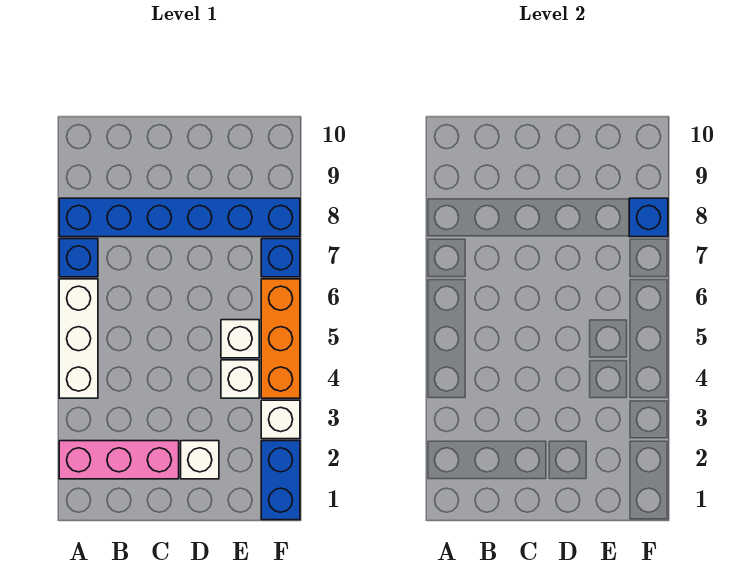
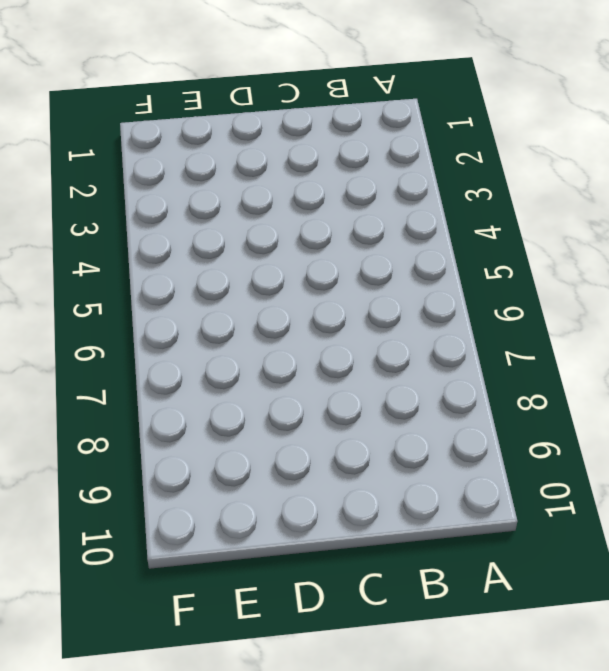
none -> pink 1x3 brick [59,441,179,479]
none -> white 1x3 brick [59,279,98,398]
none -> blue 1x1 brick [59,239,98,277]

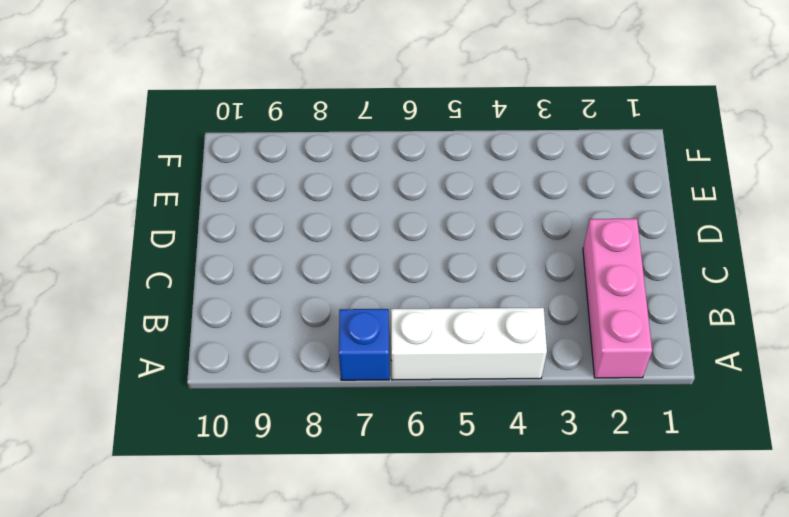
none -> blue 1x6 brick [59,198,300,237]
none -> white 1x1 brick [181,441,219,479]
none -> white 1x1 brick [221,360,259,398]

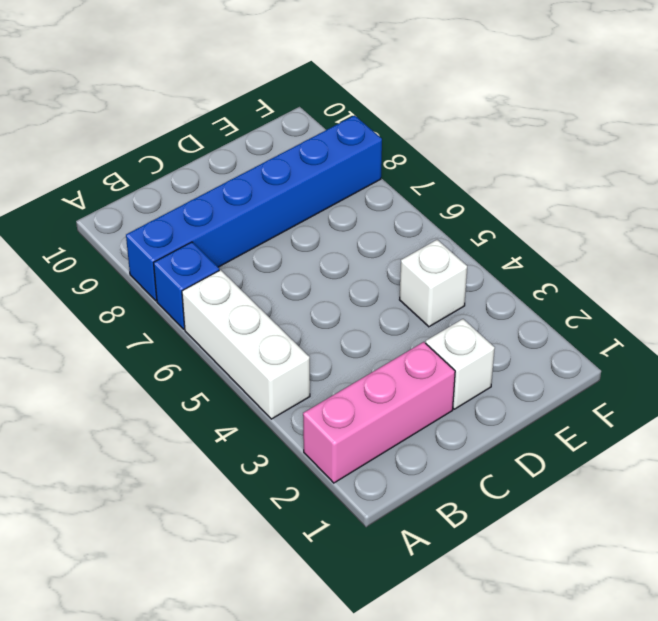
none -> white 1x1 brick [221,320,259,358]
none -> blue 1x2 brick [261,441,300,520]
none -> white 1x1 brick [261,400,300,439]

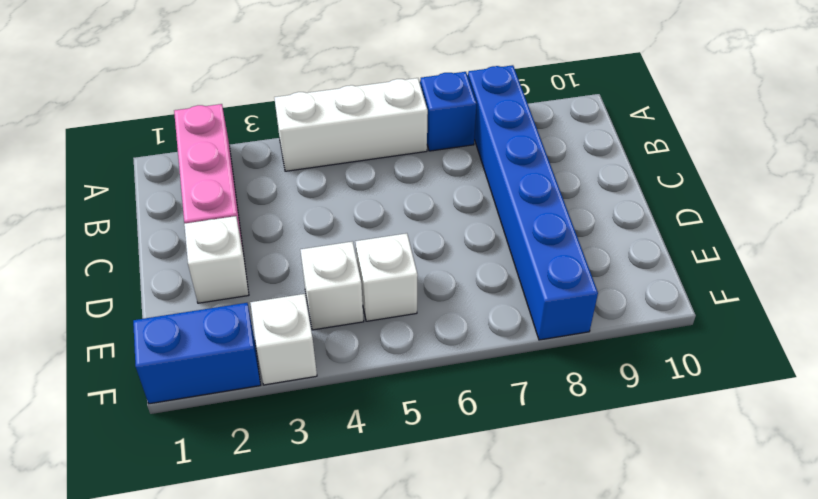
none -> orange 1x3 brick [261,279,300,398]
none -> blue 1x1 brick [261,239,300,277]
none -> blue 1x1 brick [629,198,668,237]

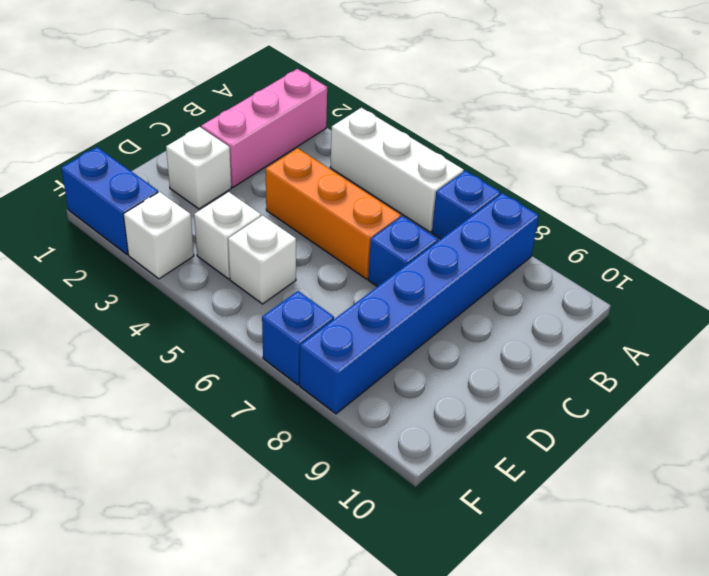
orange 1x3 brick [266,148,401,279] -> orange 1x3 brick moved to [261,279,300,398]
blue 1x1 brick [368,216,438,287] -> blue 1x1 brick moved to [629,198,668,237]

